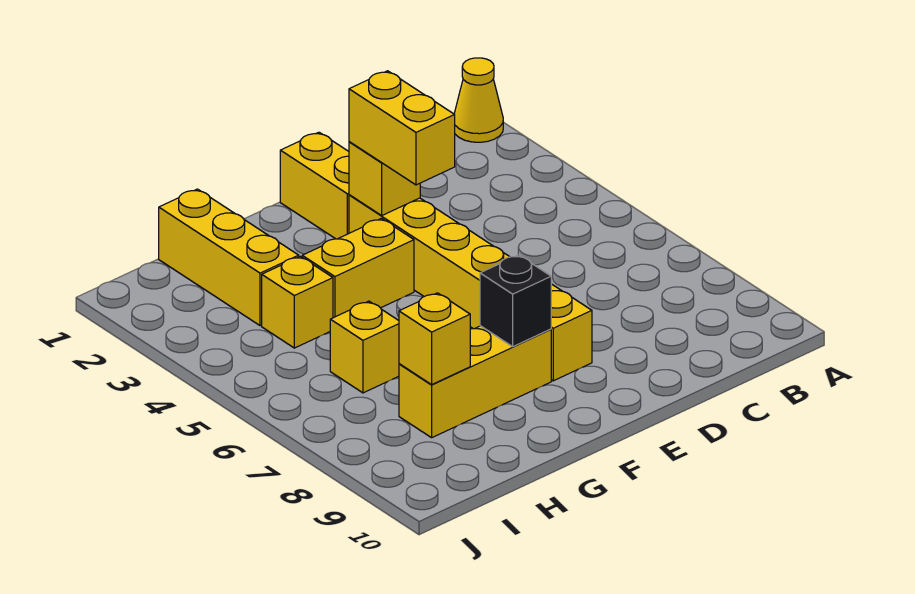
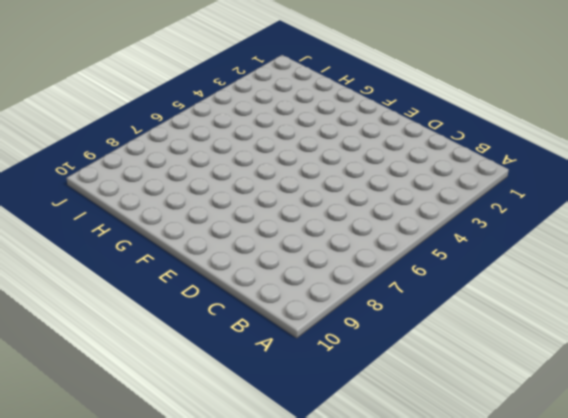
none -> yellow 1x1 cone [454,58,503,142]
none -> yellow 1x2 brick [280,132,349,239]
none -> yellow 1x6 brick [349,195,592,381]

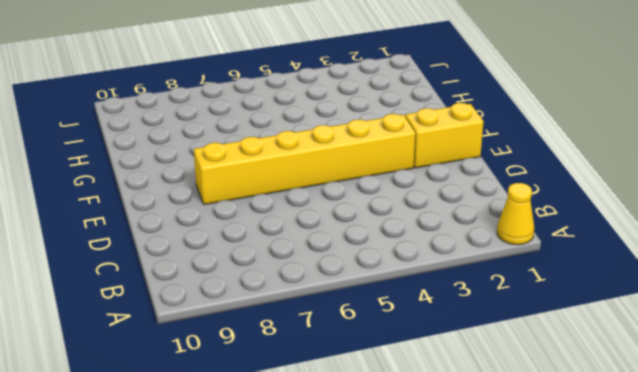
none -> yellow 1x2 brick [302,218,414,318]
none -> yellow 1x3 brick [399,326,551,438]
none -> yellow 1x3 brick [159,189,299,326]

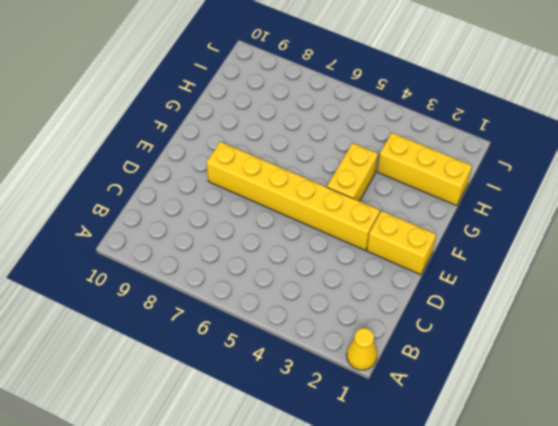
none -> yellow 1x3 brick [399,326,551,438]
none -> yellow 1x1 brick [262,256,333,348]
none -> yellow 1x1 brick [330,301,399,393]

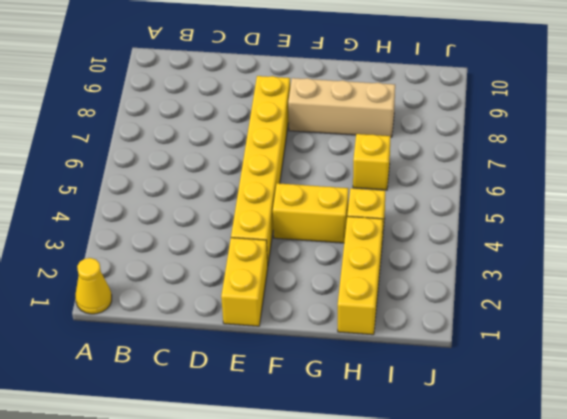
tan 1x3 brick [288,78,395,137] -> yellow 1x3 brick [399,326,551,438]
none -> yellow 1x1 brick [349,142,420,215]
none -> black 1x1 brick [480,255,551,347]
none -> yellow 1x1 brick [399,293,470,384]

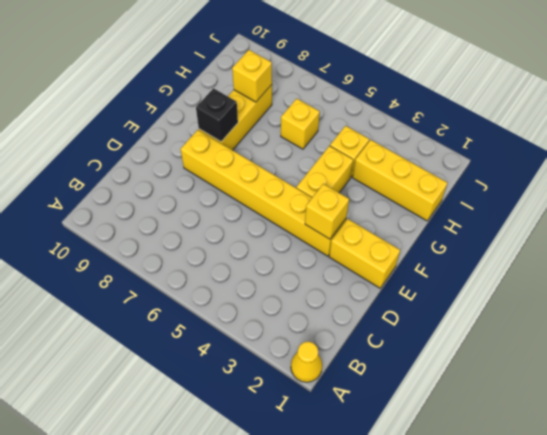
none -> yellow 1x2 brick [349,71,455,185]

